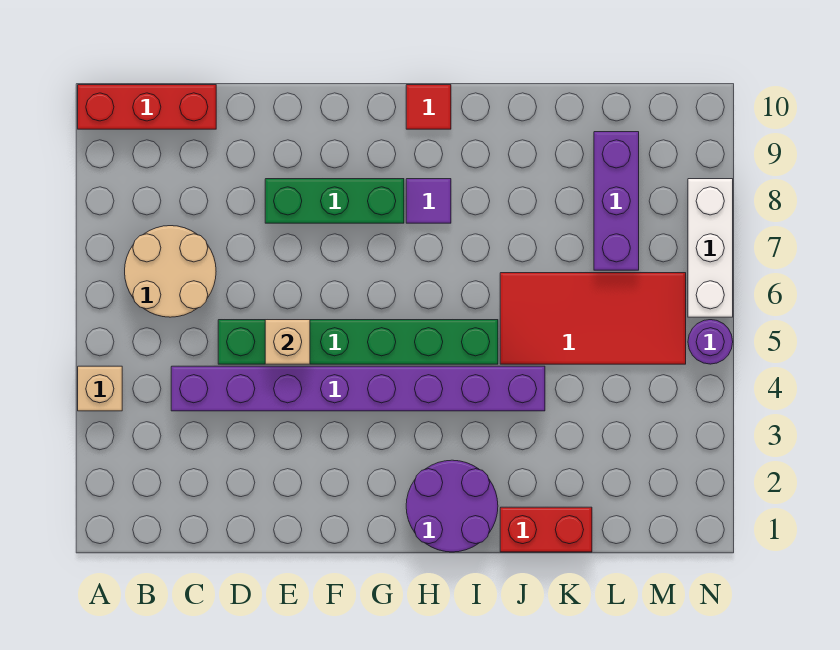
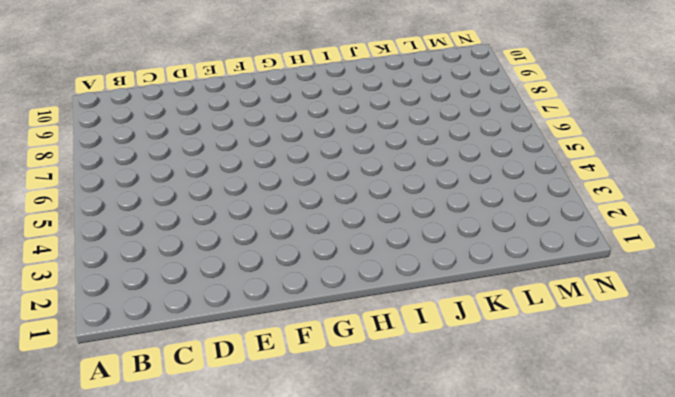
none -> tan 1x1 brick [78,366,122,411]
none -> red 1x3 brick [78,85,216,129]
none -> tan 2x2 round brick [125,226,216,317]

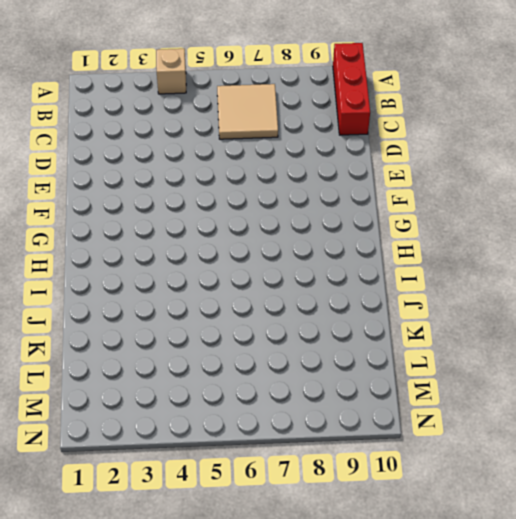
tan 2x2 tile [217,84,278,139] -> tan 2x2 round brick [125,226,216,317]
none -> purple 1x8 brick [171,366,545,411]
none -> green 1x6 brick [218,320,498,364]
none -> green 1x3 brick [265,179,404,223]

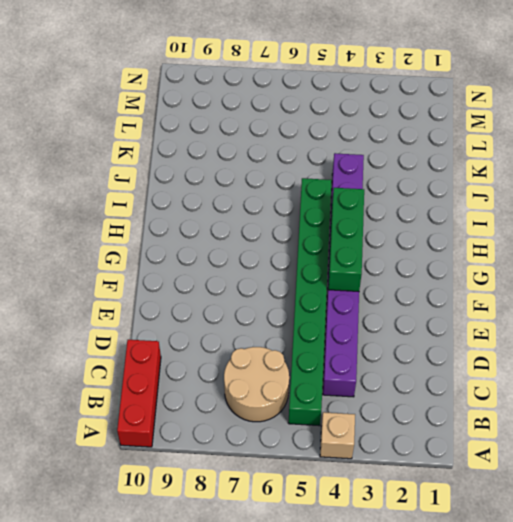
green 1x8 brick [288,178,332,426] -> green 1x6 brick [218,320,498,364]
green 1x3 brick [328,188,364,291] -> green 1x3 brick moved to [265,179,404,223]
none -> purple 2x2 round brick [406,460,498,552]
none -> purple 1x1 tile [406,179,451,223]
none -> red 1x1 tile [406,85,451,129]

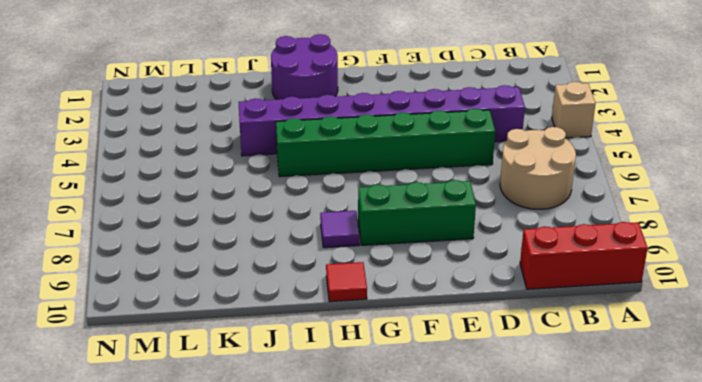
none -> red 1x2 brick [500,507,592,552]
none -> red 2x4 tile [500,273,686,364]
none -> purple 1x3 brick [594,132,639,270]

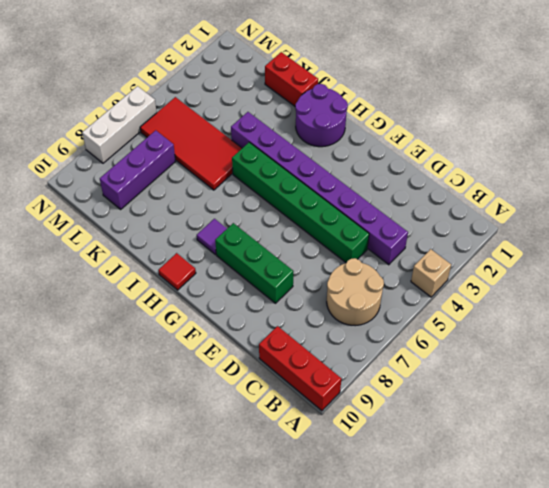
none -> purple 1x1 round brick [688,320,733,364]
none -> tan 1x1 brick [265,320,310,364]

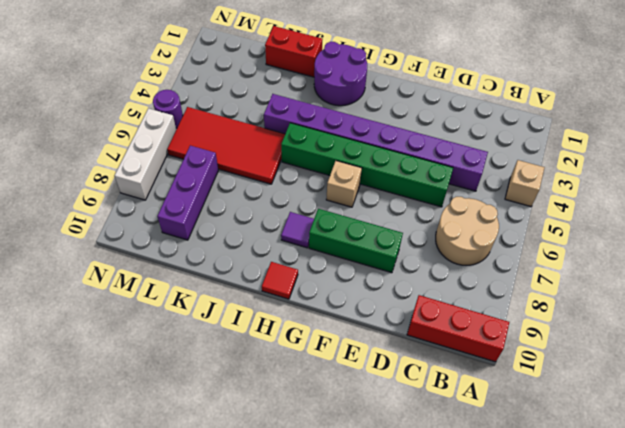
tan 1x1 brick [326,161,362,207] -> tan 1x1 brick moved to [265,320,310,364]

